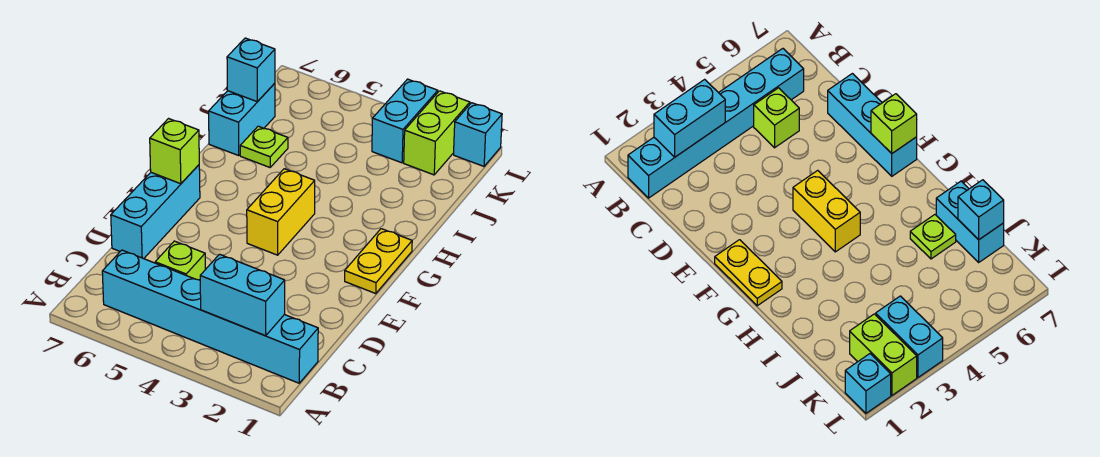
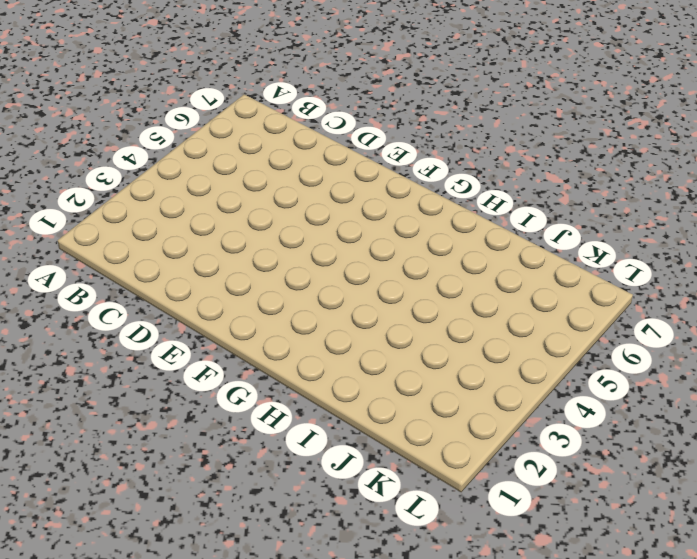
none -> cyan 1x6 brick [102,250,318,383]
none -> lime 1x1 brick [155,241,205,280]
none -> cyan 1x3 brick [111,165,200,259]

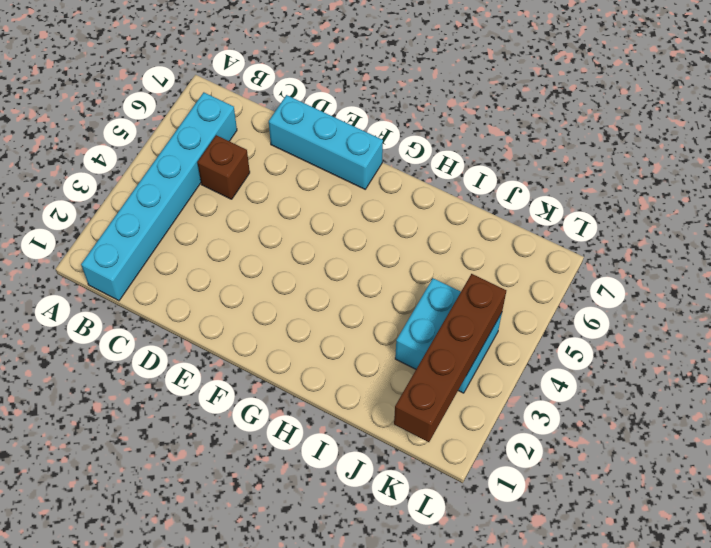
brown 1x1 brick [197,135,250,199] -> lime 1x1 brick [155,241,205,280]
cyan 2x2 brick [395,278,502,393] -> cyan 1x2 brick [372,79,438,163]
brown 1x4 brick [394,274,506,442] -> none
none -> yellow 1x2 plate [345,229,412,294]
none -> yellow 1x2 brick [247,169,315,255]
none -> lime 1x1 plate [240,126,288,167]

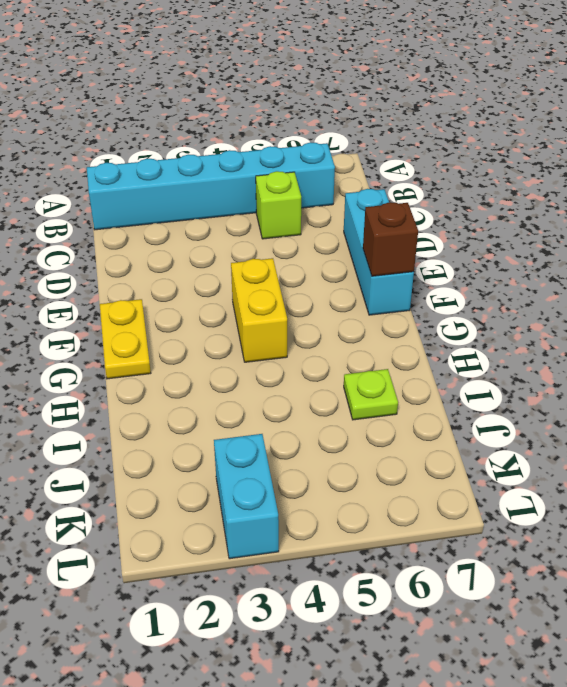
brown 1x1 brick [363,202,418,276] -> lime 1x1 brick [150,119,199,184]
none -> cyan 1x2 brick [209,83,275,155]
none -> lime 1x2 brick [404,91,470,175]
none -> cyan 1x1 brick [454,103,502,166]

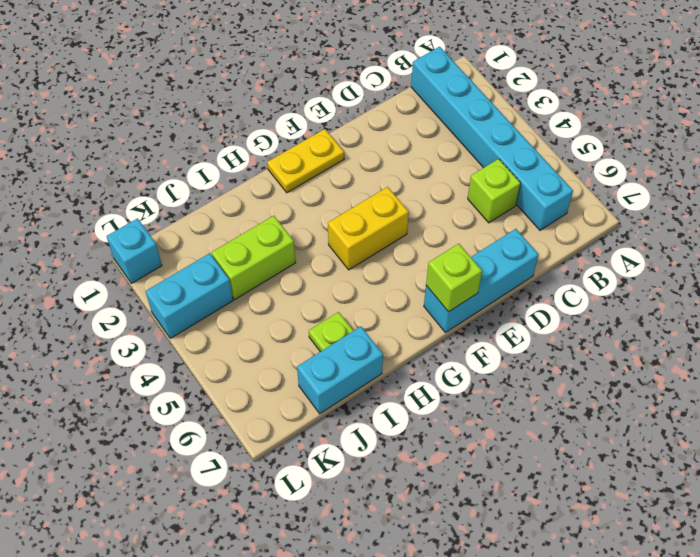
lime 1x2 brick [212,216,296,299] -> lime 1x2 brick moved to [404,91,470,175]
none -> cyan 1x2 brick [200,254,285,336]
none -> cyan 1x1 brick [227,38,275,102]

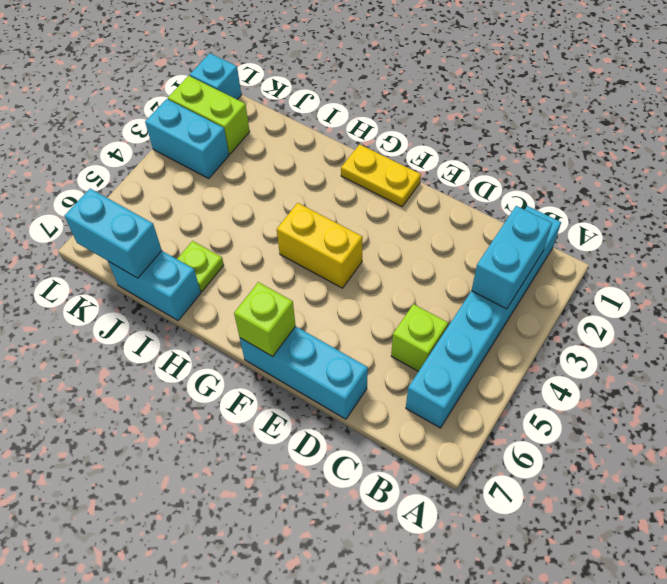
cyan 1x2 brick [64,189,162,278] -> cyan 1x1 brick [227,38,275,102]

